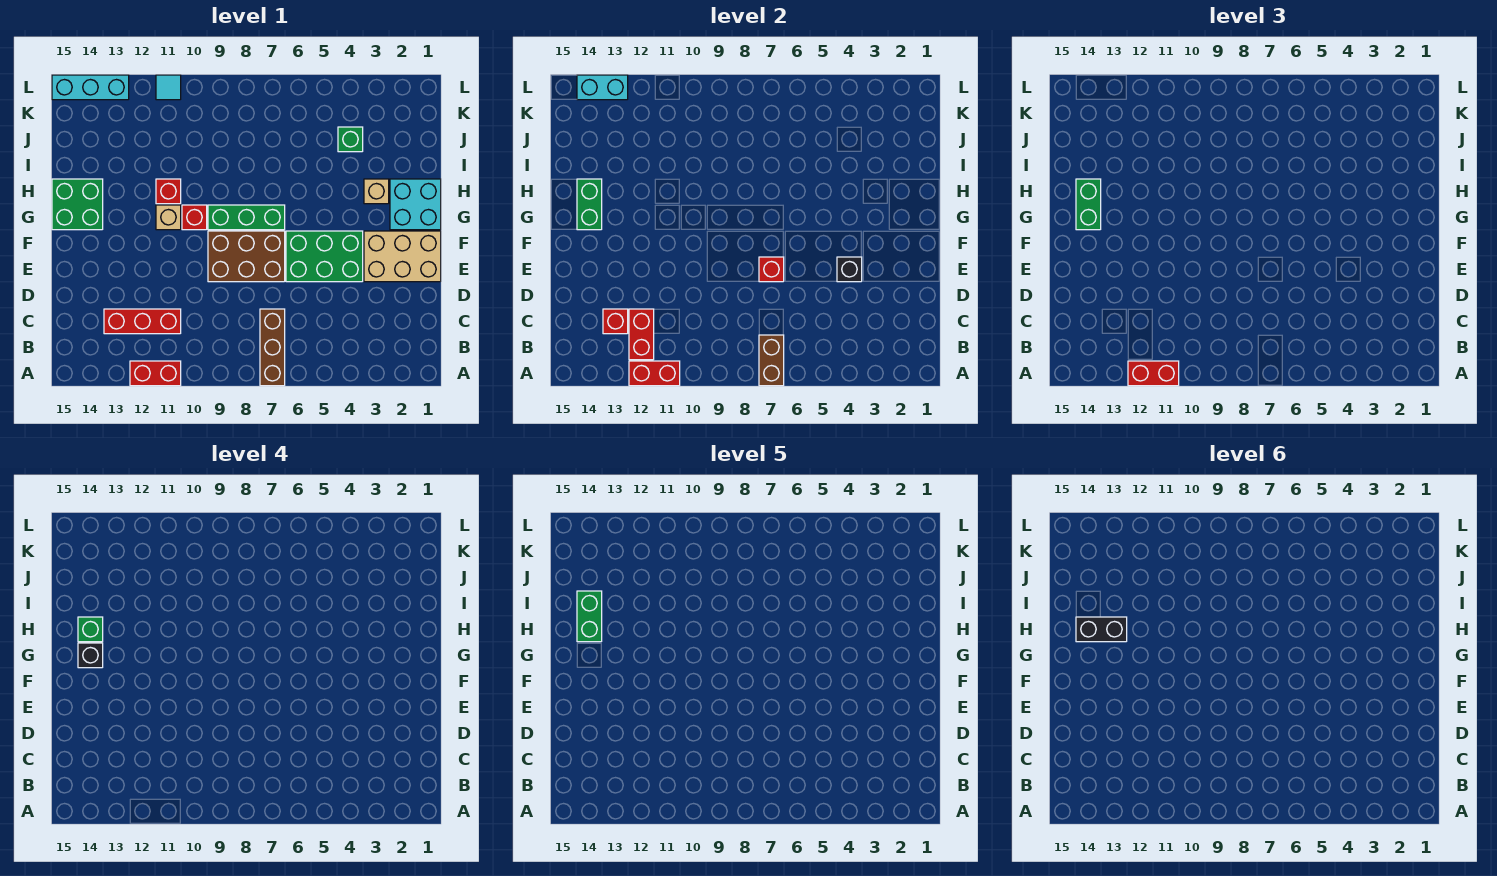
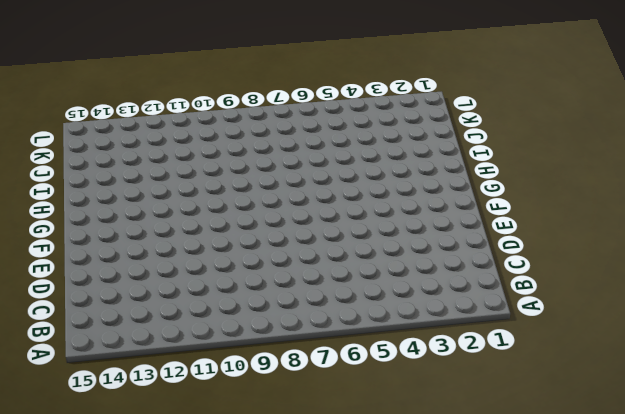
none -> brown 1x3 brick [260,309,285,386]
none -> red 1x2 brick [130,361,181,386]
none -> red 1x3 brick [104,309,181,334]
none -> tan 2x3 brick [364,231,441,282]

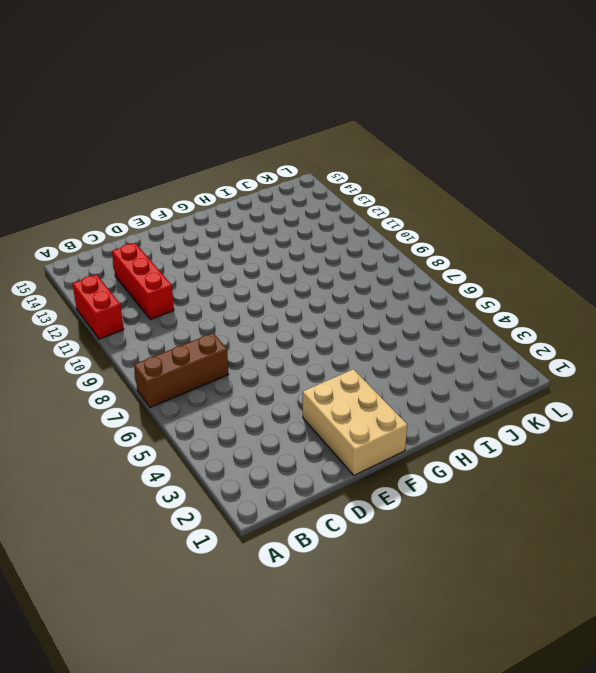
none -> green 2x3 brick [286,231,363,282]
none -> brown 2x3 brick [208,231,285,282]
none -> cyan 2x2 brick [390,179,441,230]
none -> green 1x3 brick [208,205,285,230]

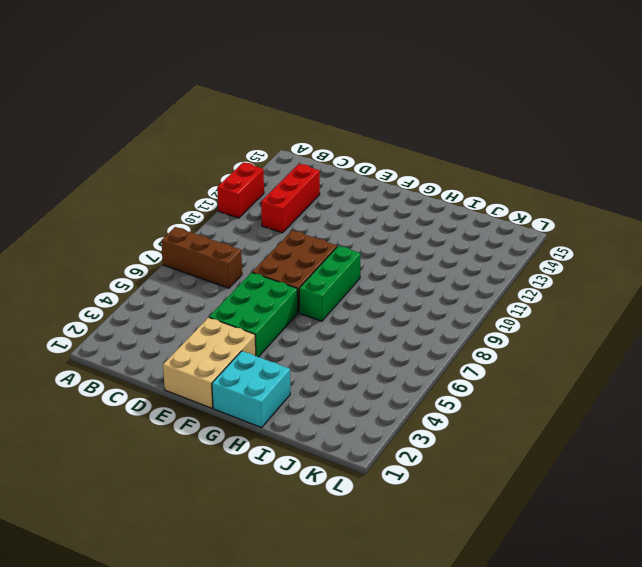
none -> red 1x1 brick [182,205,207,230]
none -> tan 1x1 brick [156,205,181,230]
none -> green 2x2 brick [52,179,103,230]
none -> tan 1x1 brick [364,179,389,204]

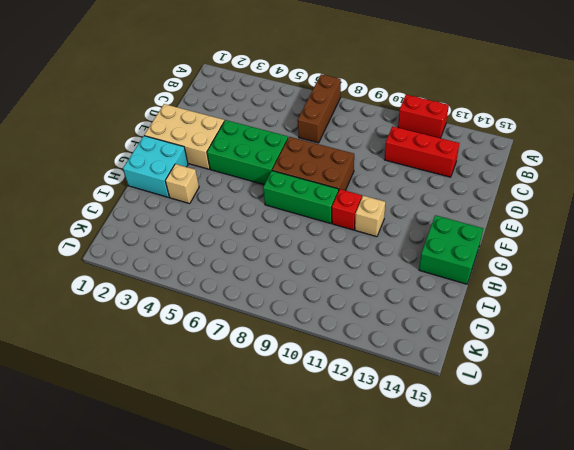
none -> red 1x1 brick [156,179,181,204]
none -> green 1x1 brick [338,127,363,152]
none -> cyan 1x1 tile [156,75,181,100]
none -> cyan 1x3 brick [52,75,129,100]

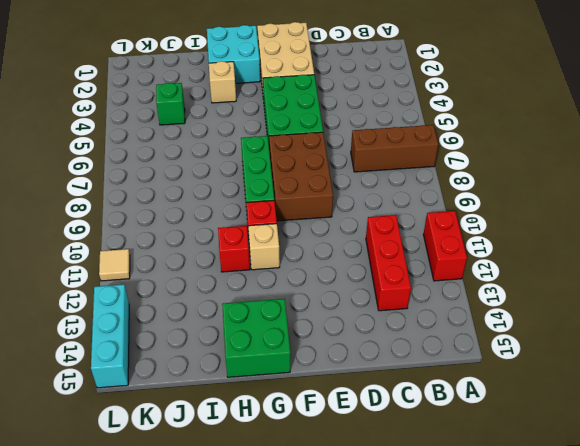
tan 1x1 tile [99,249,130,281] -> cyan 1x1 tile [156,75,181,100]
none -> brown 1x2 brick [759,335,784,386]
none -> red 1x2 brick [629,361,680,386]
none -> red 1x2 brick [629,309,654,360]
none -> red 1x1 brick [603,309,628,334]

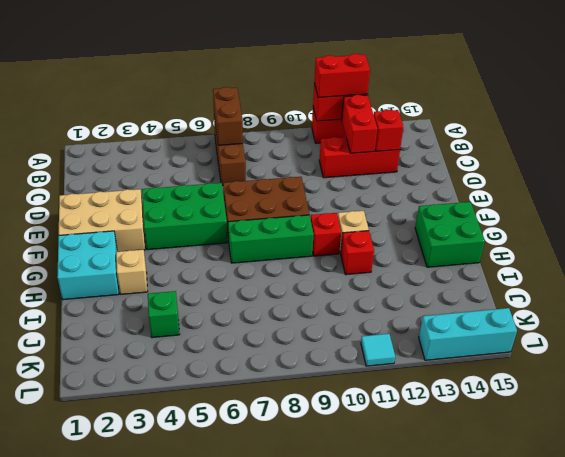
none -> black 1x1 brick [837,257,862,282]
none -> red 1x1 brick [759,257,784,282]
none -> green 1x2 brick [577,179,602,230]
none -> cyan 1x2 brick [577,75,628,100]

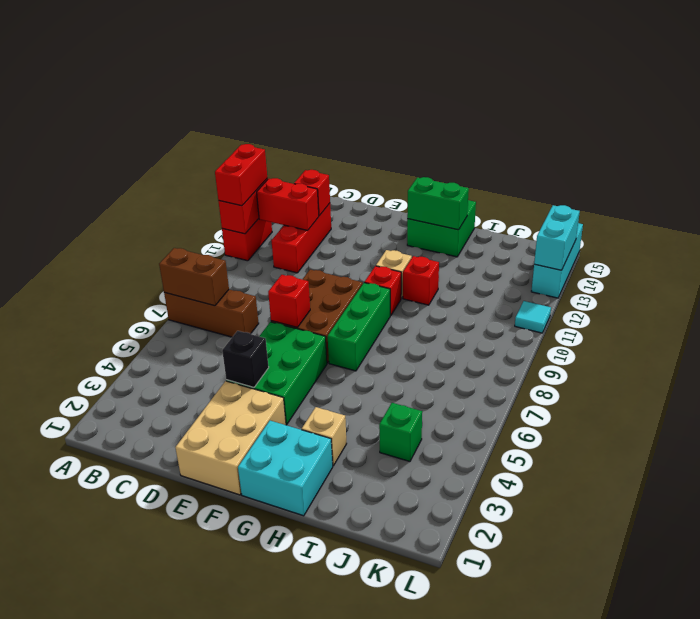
none -> green 1x2 brick [1076,179,1101,230]
none -> black 1x1 brick [78,643,103,668]
none -> green 1x1 brick [78,617,103,642]
none -> green 1x2 brick [577,591,602,642]

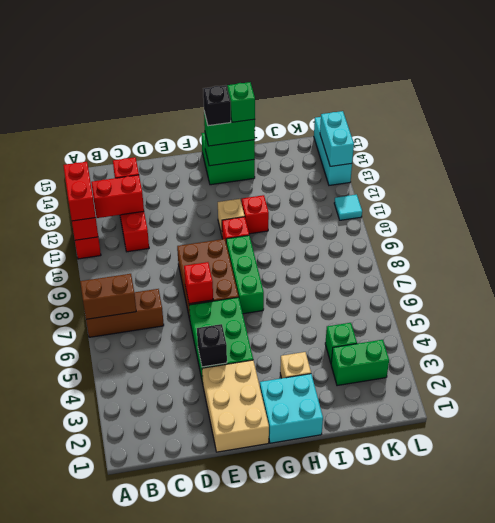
green 1x2 brick [331,340,389,386] -> green 1x2 brick moved to [577,591,602,642]
none -> black 1x2 brick [1076,617,1127,642]

